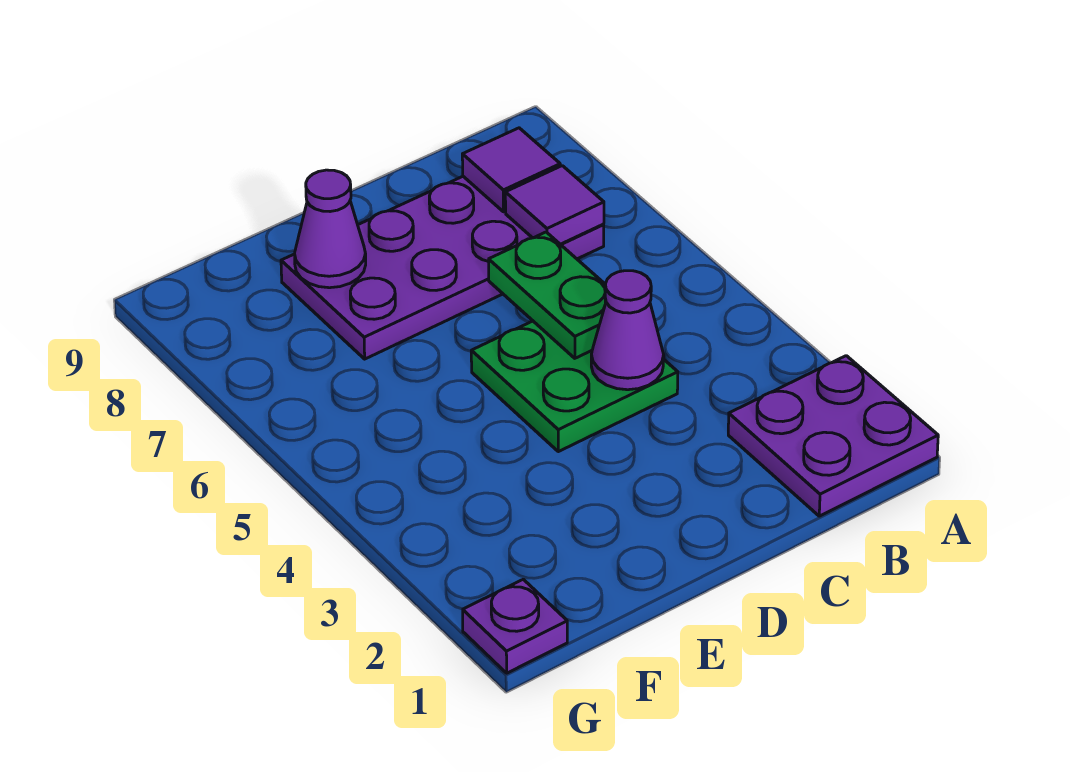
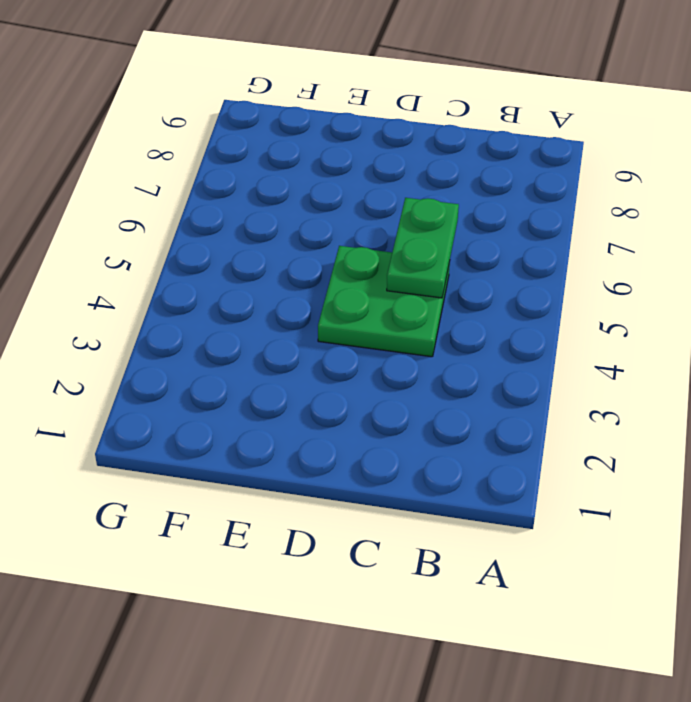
none -> purple 2x2 plate [728,356,938,516]
none -> purple 2x4 plate [281,177,604,359]

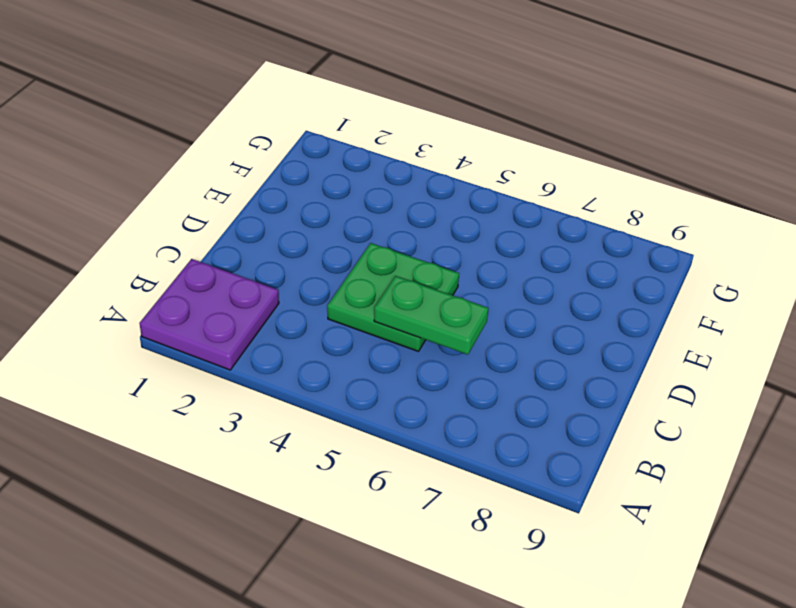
none -> purple 2x4 plate [281,177,604,359]
none -> purple 1x1 plate [463,579,567,673]

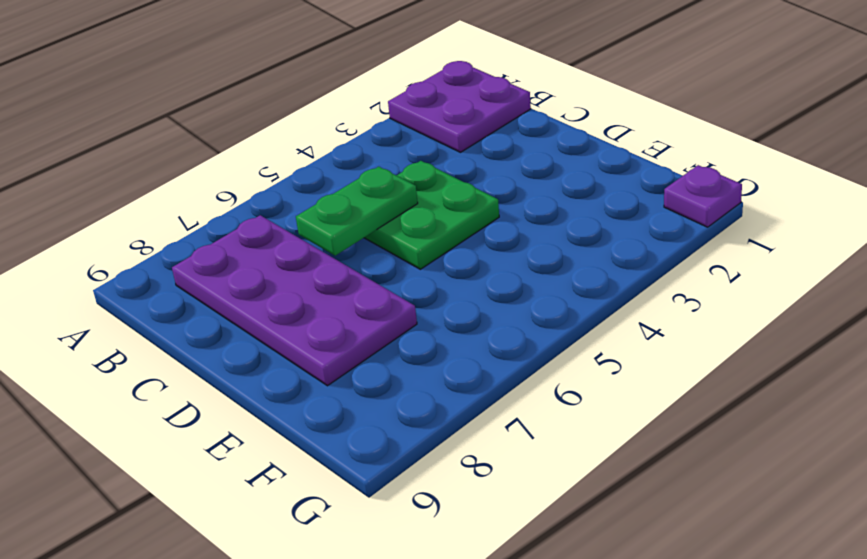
none -> purple 1x1 tile [505,166,604,244]
none -> purple 1x1 tile [462,128,560,212]

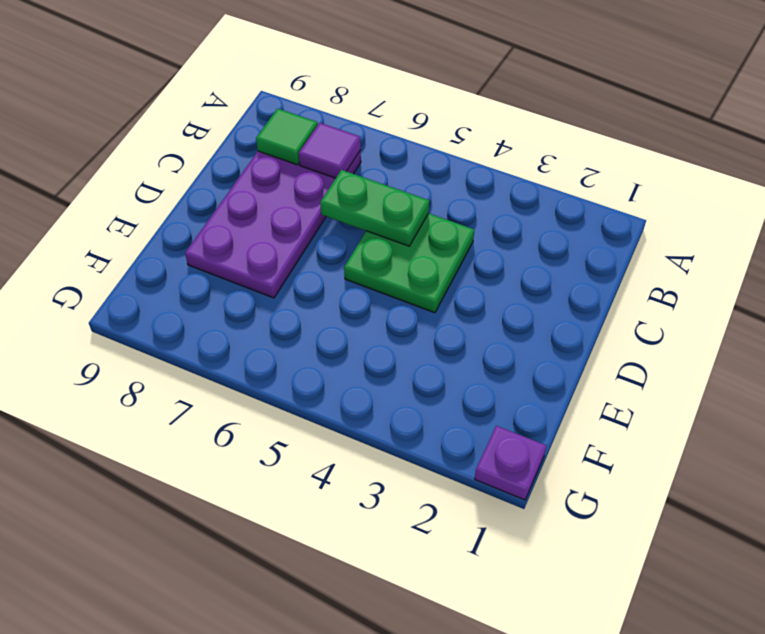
green 1x1 tile [256,108,318,165] -> purple 1x1 tile [462,128,560,212]
none -> purple 2x2 plate [728,356,938,516]
none -> purple 1x1 cone [591,271,664,390]

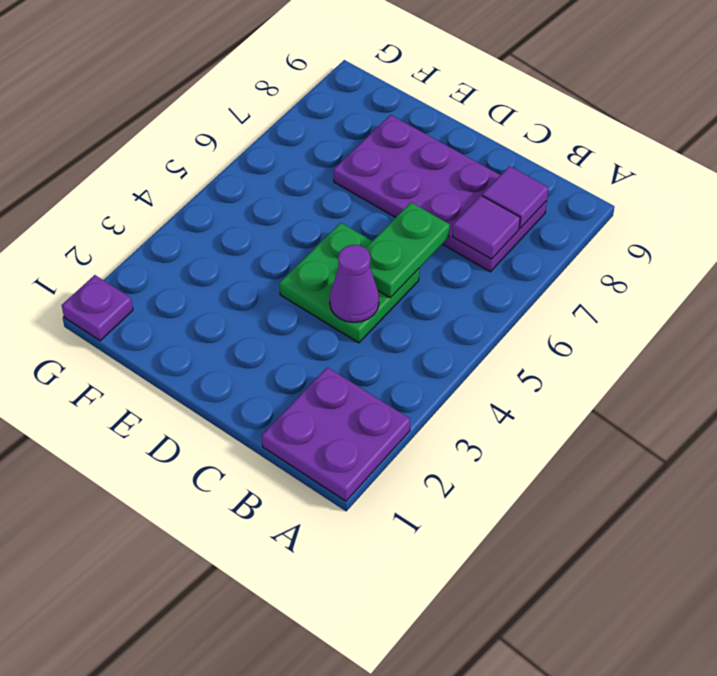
none -> purple 1x1 cone [295,170,366,288]

